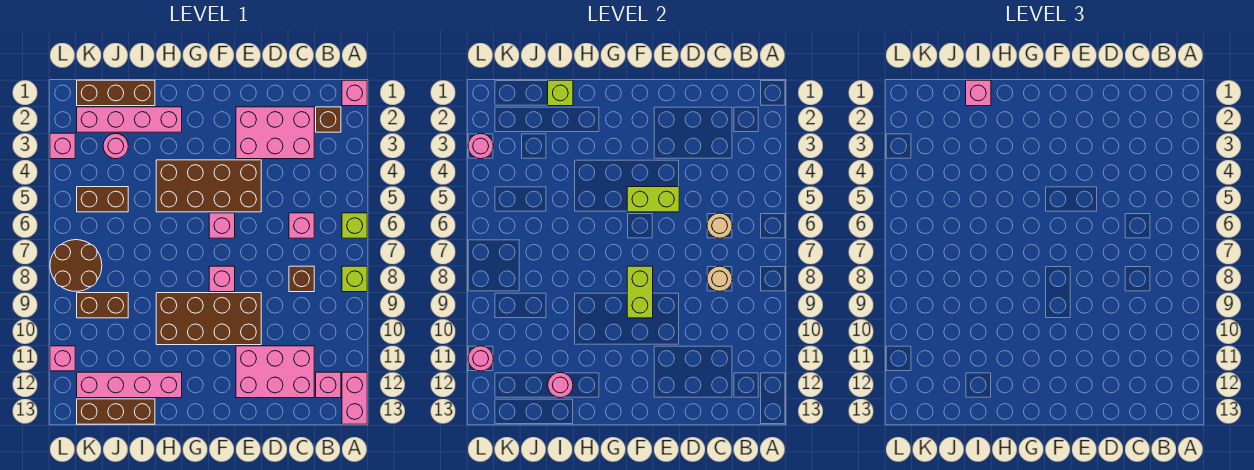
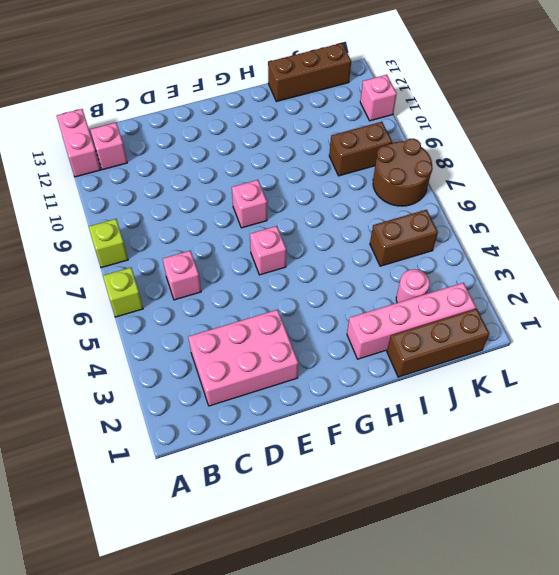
none -> pink 1x1 brick [342,80,367,106]
none -> brown 1x1 brick [316,107,341,132]
none -> brown 1x1 brick [289,266,314,292]
none -> pink 2x3 brick [236,346,314,398]

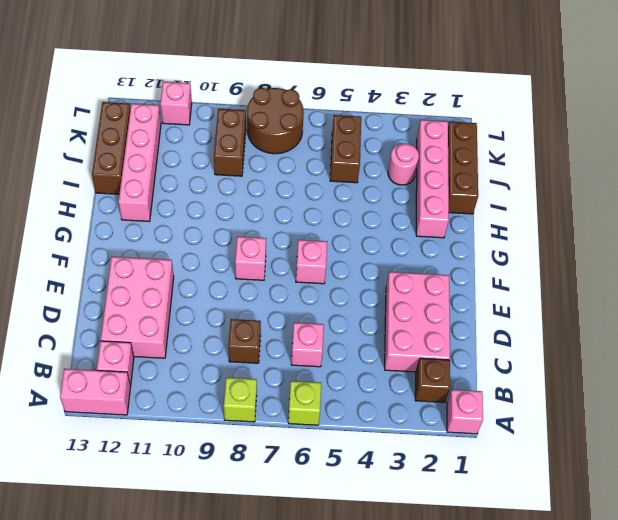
none -> brown 2x4 brick [156,160,261,212]
none -> brown 2x4 brick [156,293,261,345]
none -> pink 1x1 brick [50,133,75,159]
none -> tan 1x1 round brick [707,213,732,238]

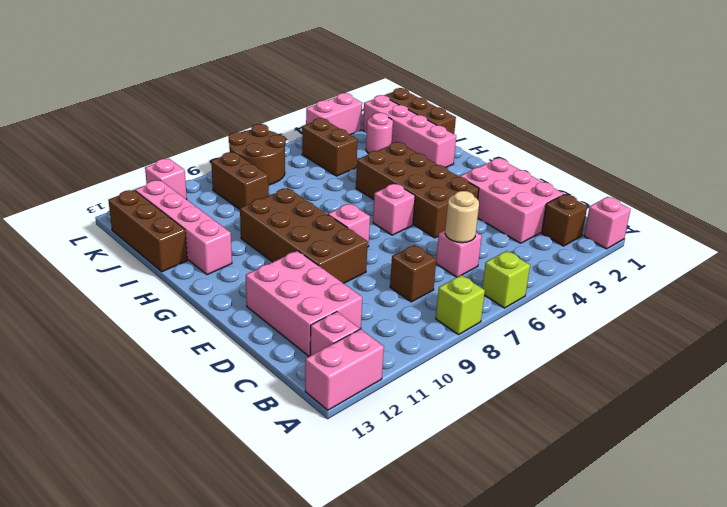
pink 1x2 brick [306,93,362,135] -> pink 1x1 brick [50,133,75,159]
none -> tan 1x1 round brick [707,266,732,291]
none -> lime 1x2 brick [627,187,679,212]
none -> lime 1x2 brick [627,266,653,318]
none -> lime 1x1 brick [548,80,573,106]

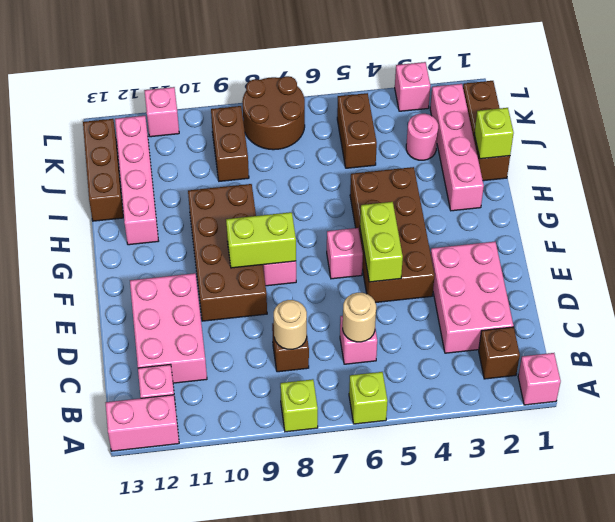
none -> pink 1x1 round brick [548,372,573,398]
none -> pink 1x1 round brick [468,134,493,159]
none -> pink 1x1 round brick [468,346,493,371]
none -> pink 1x1 brick [966,80,991,106]

